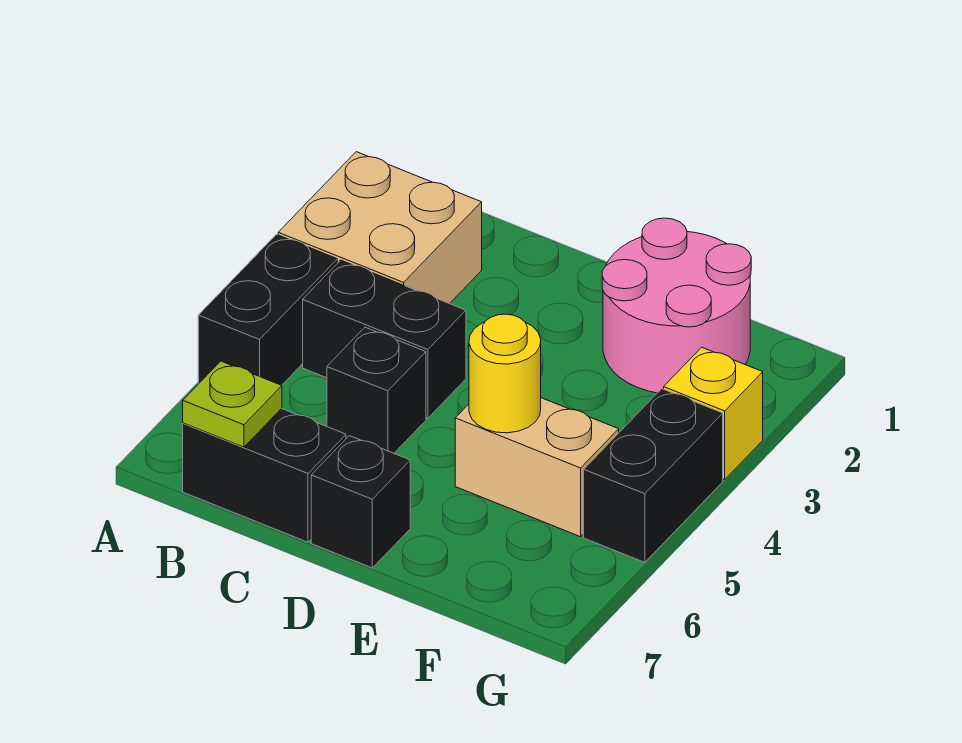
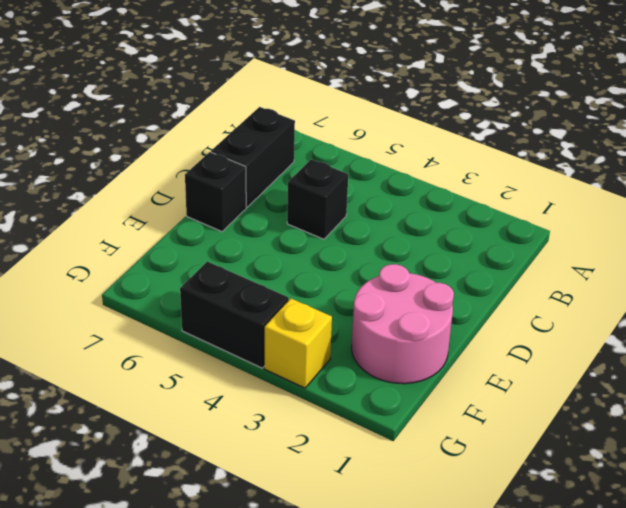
none -> tan 2x2 brick [278,152,482,304]
none -> black 1x2 brick [198,235,337,385]
none -> black 1x2 brick [303,260,466,418]

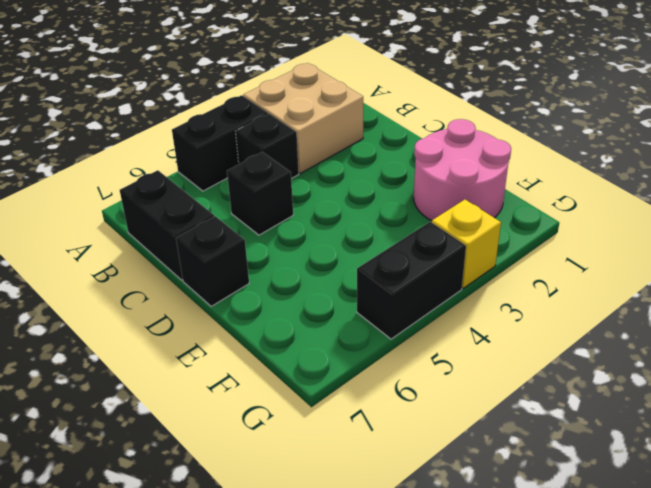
black 1x1 brick [236,114,299,179] -> black 1x2 brick [303,260,466,418]
none -> tan 1x2 brick [455,398,619,537]
none -> lime 1x1 plate [183,361,282,447]
none -> yellow 1x1 round brick [469,314,541,433]

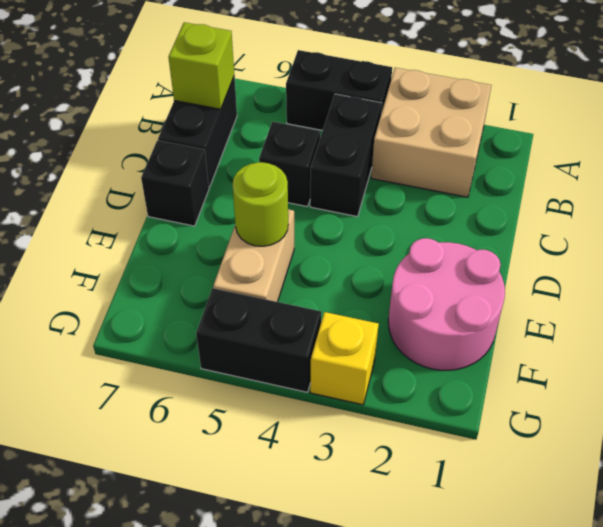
lime 1x1 brick [169,22,234,109] -> lime 1x1 plate [183,361,282,447]
lime 1x1 round brick [232,162,288,246] -> yellow 1x1 round brick [469,314,541,433]

